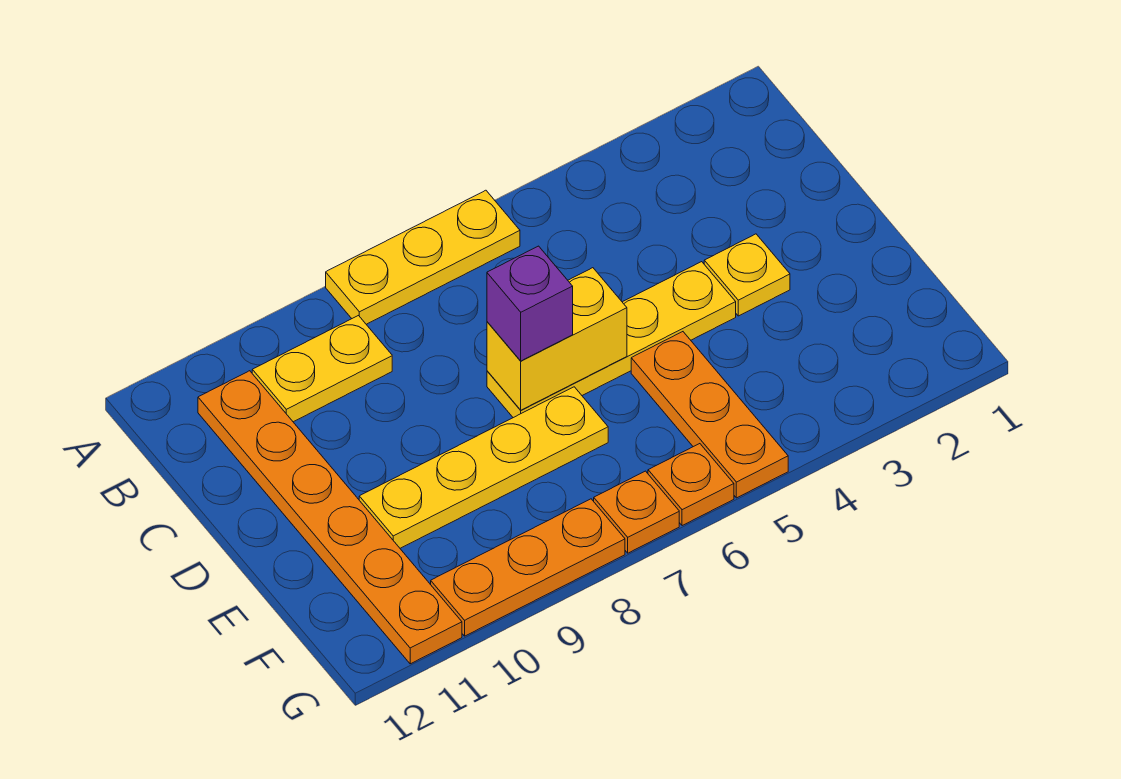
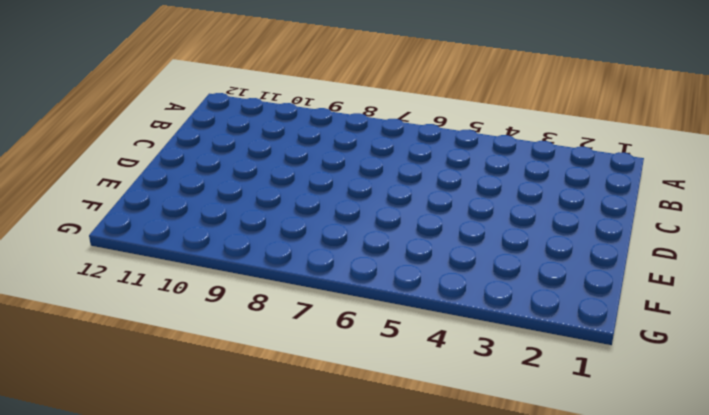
none -> yellow 1x3 plate [326,190,520,324]
none -> yellow 1x2 plate [252,316,392,422]
none -> orange 1x6 plate [198,371,462,664]

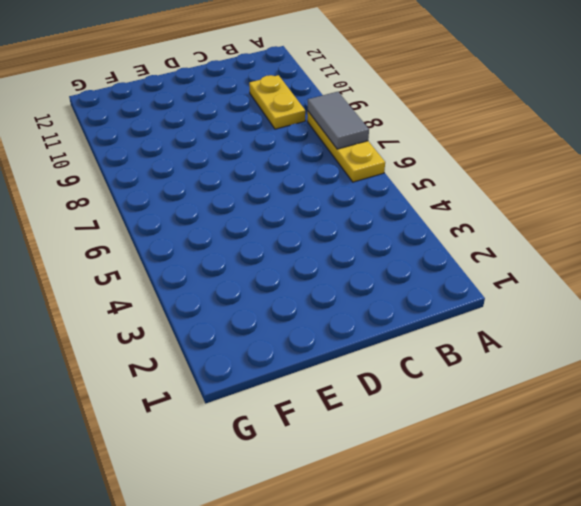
grey 1x2 tile [308,92,369,149] -> none
none -> orange 1x6 plate [198,371,462,664]
none -> yellow 1x1 plate [704,234,790,316]
none -> yellow 1x4 plate [487,262,736,418]

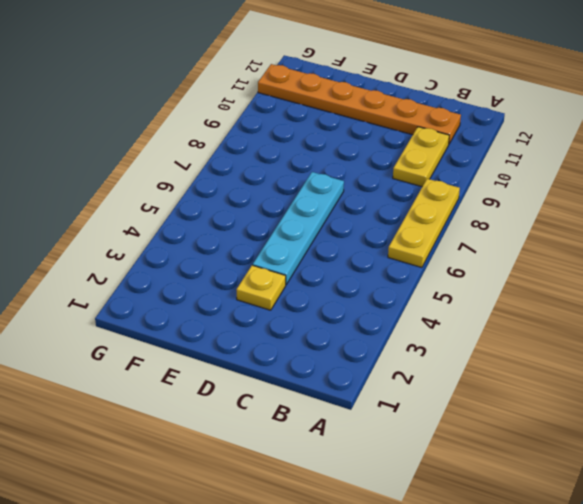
cyan 1x4 plate [253,172,344,285] -> yellow 1x4 plate [487,262,736,418]
none -> orange 1x3 plate [631,332,788,498]
none -> yellow 1x4 plate [359,387,608,548]
none -> orange 1x1 plate [648,444,734,526]

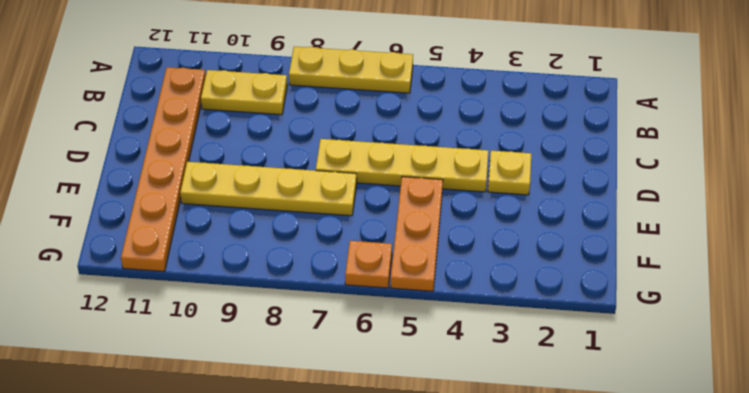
none -> orange 1x1 plate [594,471,679,553]
none -> orange 1x3 plate [431,499,625,636]
none -> yellow 1x2 brick [487,268,627,410]

